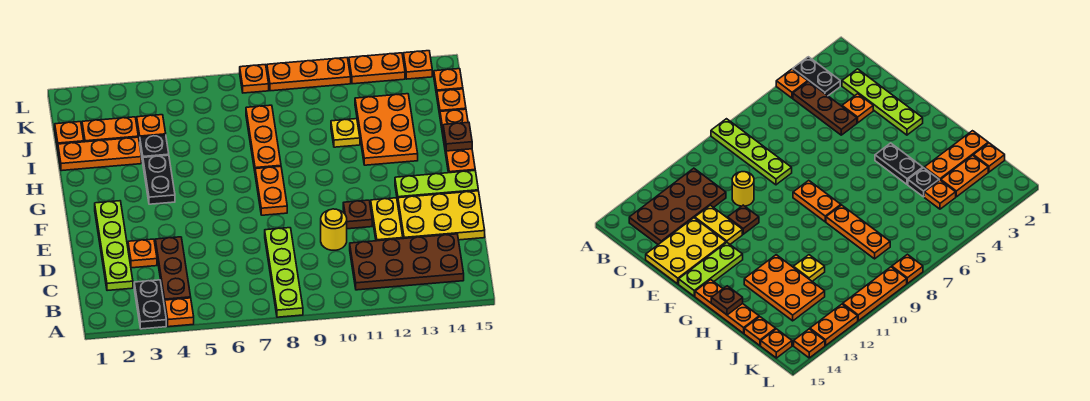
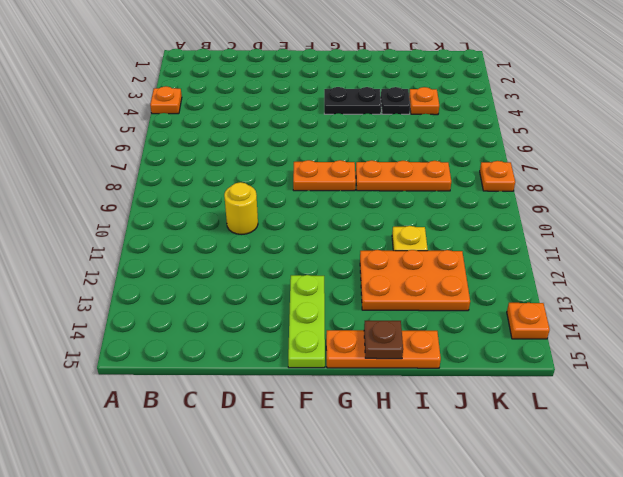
none -> black 1x2 plate [134,280,166,329]
none -> lime 1x4 plate [265,228,303,317]
none -> brown 1x3 plate [155,237,191,305]
none -> brown 2x4 plate [350,234,464,290]

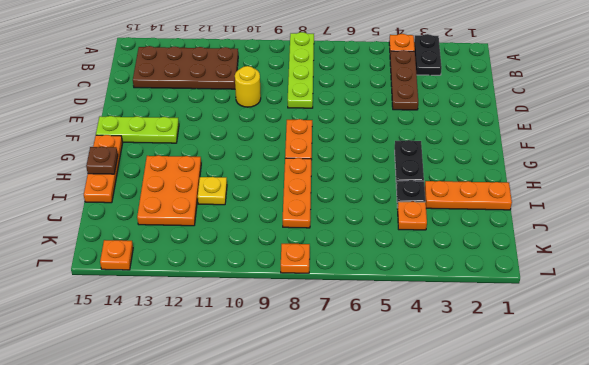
none -> lime 1x4 plate [95,201,133,291]
none -> orange 1x1 plate [128,239,157,268]
none -> yellow 1x2 plate [371,198,403,241]
none -> yellow 2x3 plate [398,191,485,240]

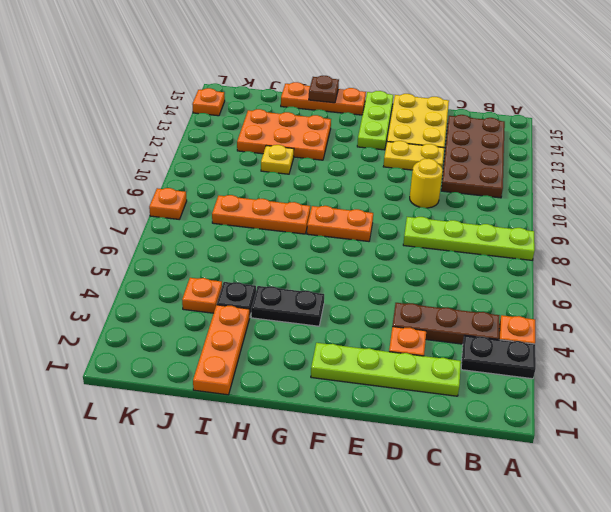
none -> brown 1x1 plate [343,200,372,229]
none -> orange 1x1 plate [55,122,84,148]
none -> orange 1x2 plate [82,117,138,142]
none -> orange 1x1 plate [437,89,466,114]

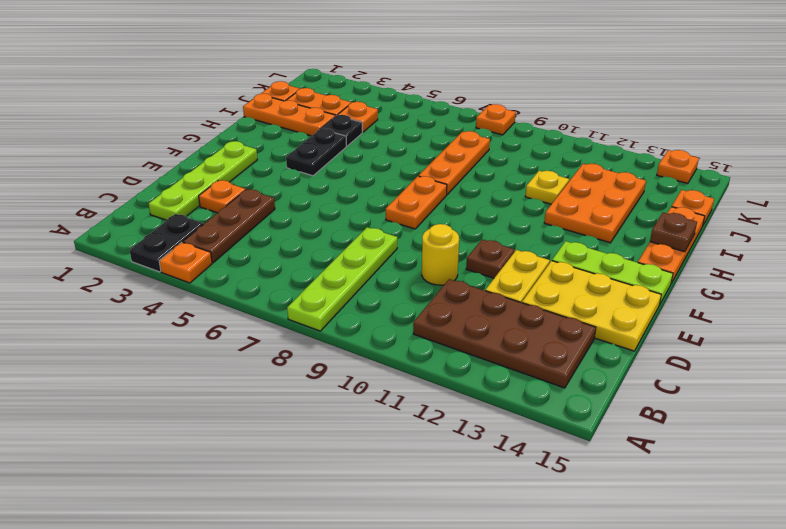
none -> orange 1x1 plate [434,69,463,95]
none -> orange 1x3 plate [267,58,351,91]
none -> orange 1x2 plate [349,53,405,84]

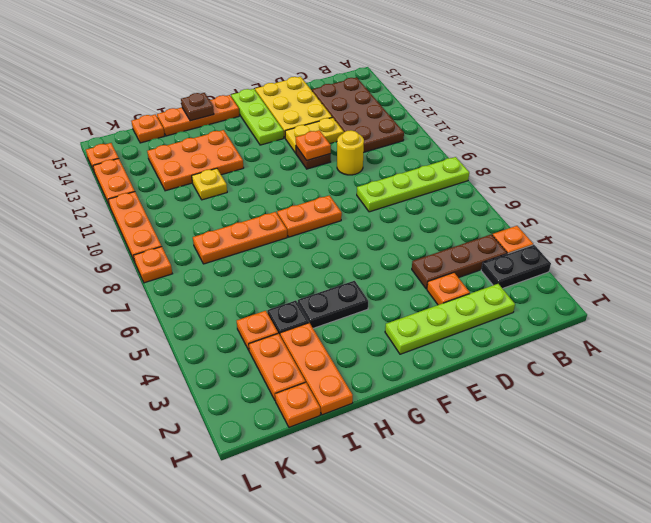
orange 1x1 plate [296,130,331,160] -> orange 1x1 plate moved to [434,69,463,95]

